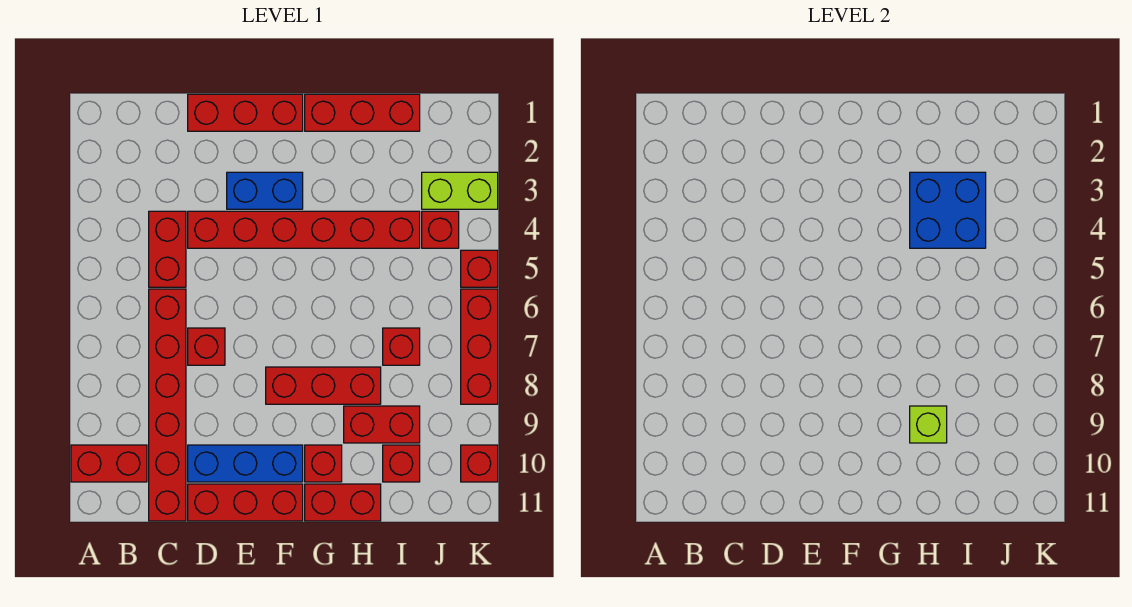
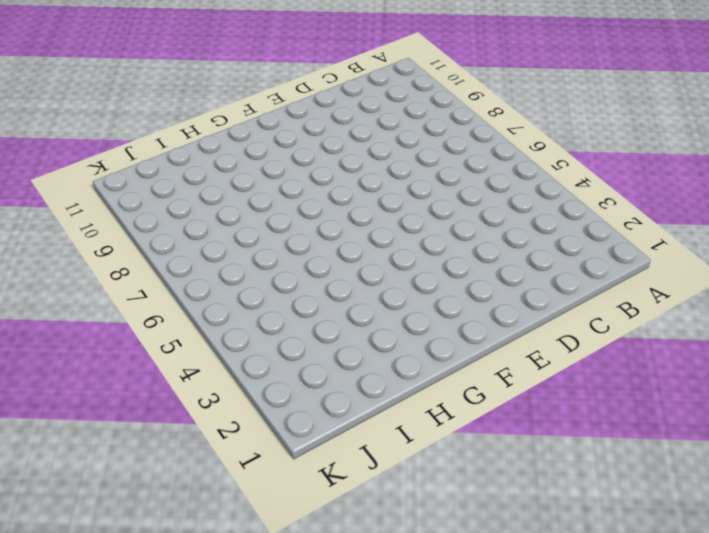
none -> red 1x2 brick [71,445,147,482]
none -> red 1x2 brick [149,211,186,287]
none -> red 1x6 brick [149,289,186,521]

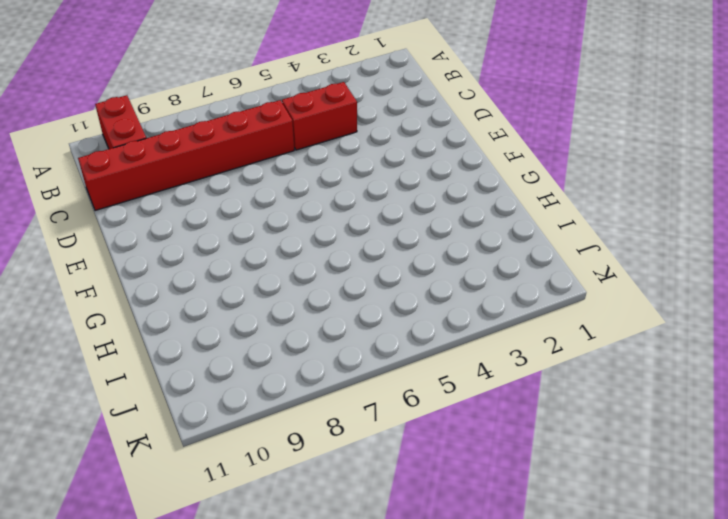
none -> red 1x3 brick [188,94,303,131]
none -> red 1x6 brick [188,211,420,248]
none -> red 1x1 brick [188,328,225,365]

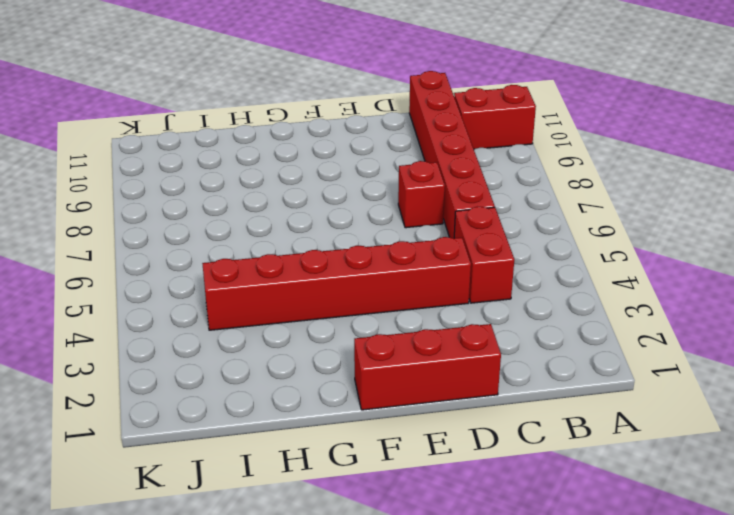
none -> blue 1x3 brick [188,445,303,482]
none -> red 1x3 brick [188,484,303,521]
none -> blue 1x2 brick [227,172,303,209]

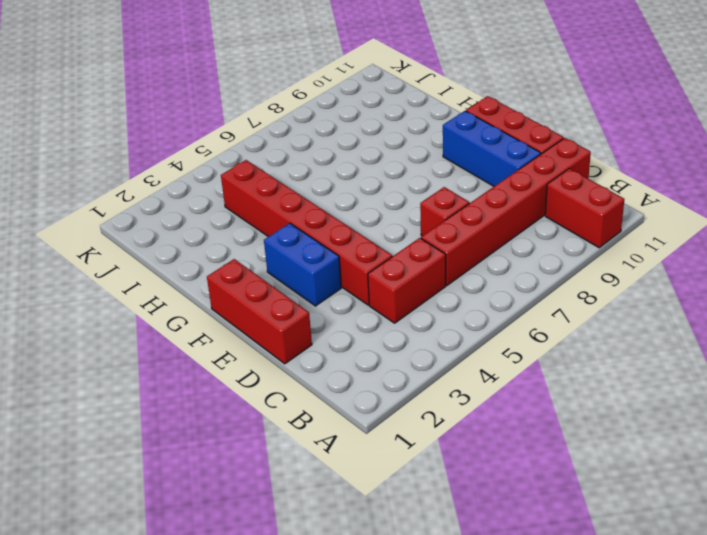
none -> red 1x3 brick [266,367,381,404]
none -> red 1x3 brick [305,94,420,131]
none -> red 1x1 brick [305,445,342,482]

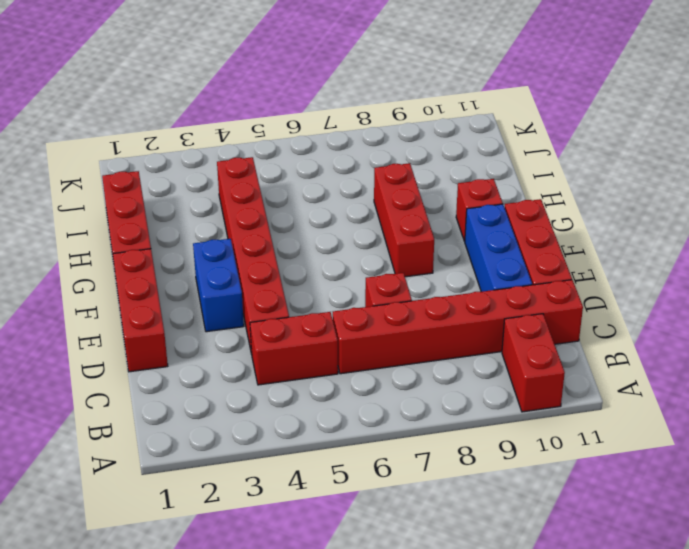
none -> red 1x2 brick [305,484,381,521]
none -> red 1x2 brick [344,406,420,443]
none -> red 1x1 brick [383,328,420,365]

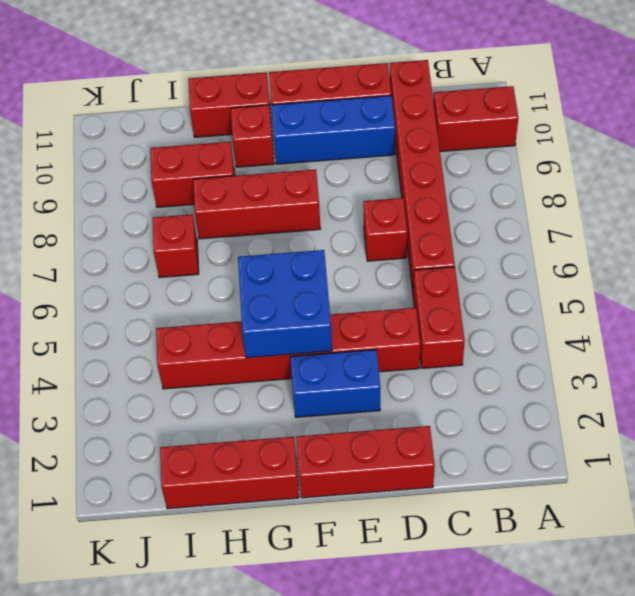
blue 2x2 brick [238,250,332,358] -> blue 2x2 brick moved to [910,172,986,248]
none -> red 1x1 brick [383,445,420,482]
none -> lime 1x2 brick [422,172,498,209]
none -> red 1x1 brick [422,211,459,248]

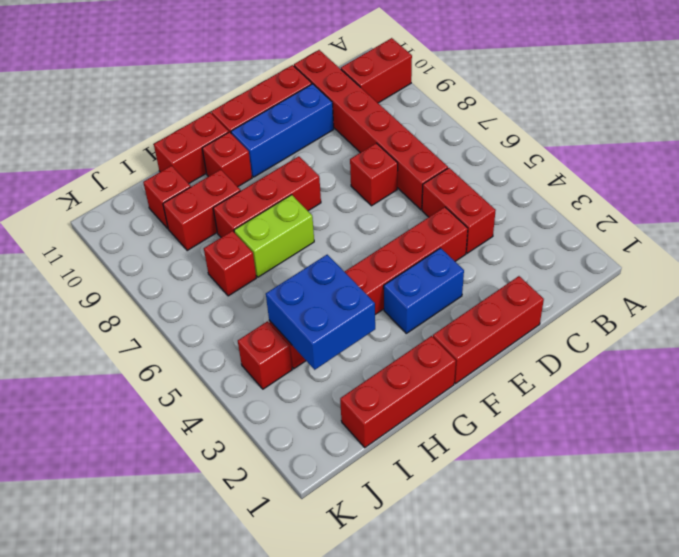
lime 1x2 brick [234,195,314,277] -> lime 1x2 brick moved to [422,172,498,209]
none -> red 1x1 brick [461,250,498,287]
none -> red 1x3 brick [461,289,498,404]
none -> red 1x1 brick [461,445,498,482]

